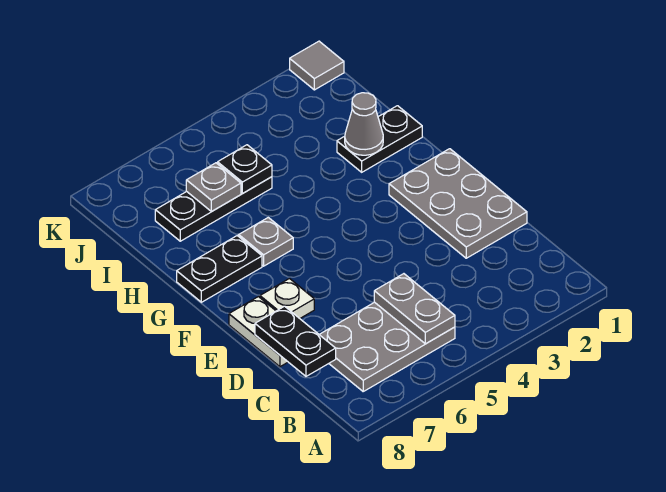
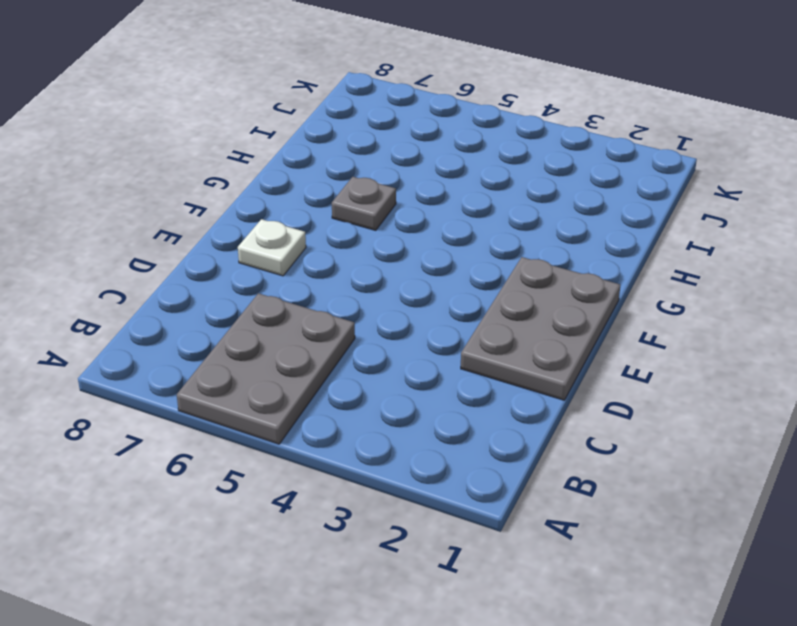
grey 2x3 plate [177,293,355,444] -> grey 2x3 plate turned to [319,302,455,391]
none -> white 1x2 plate [229,297,288,367]
none -> black 1x2 plate [177,236,262,302]
none -> black 1x2 plate [337,106,422,172]

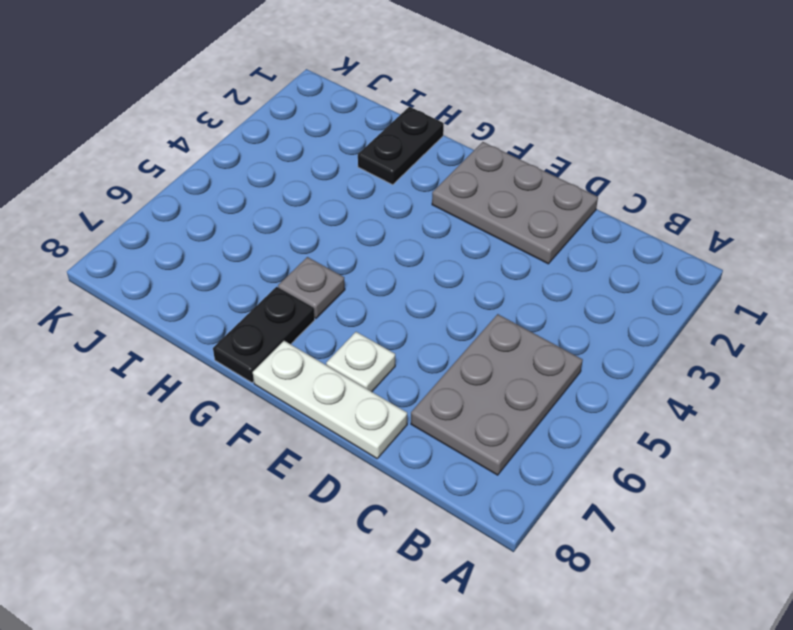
white 1x3 plate [253,341,407,458] -> white 1x2 plate [229,297,288,367]
none -> black 1x3 plate [155,177,272,241]
none -> grey 1x1 tile [290,41,344,90]
none -> grey 1x2 plate [374,274,455,344]

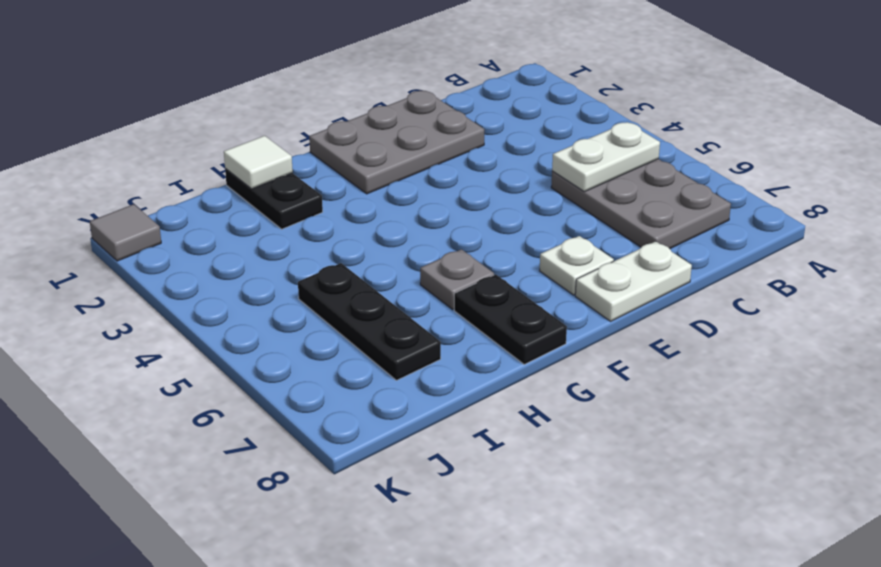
white 1x2 plate [552,122,660,192] -> grey 1x2 plate [374,274,455,344]
white 1x1 tile [224,136,293,189] -> none
none -> black 1x2 plate [255,306,336,376]
none -> grey 1x1 cone [345,93,383,155]
none -> black 1x1 plate [218,145,272,193]

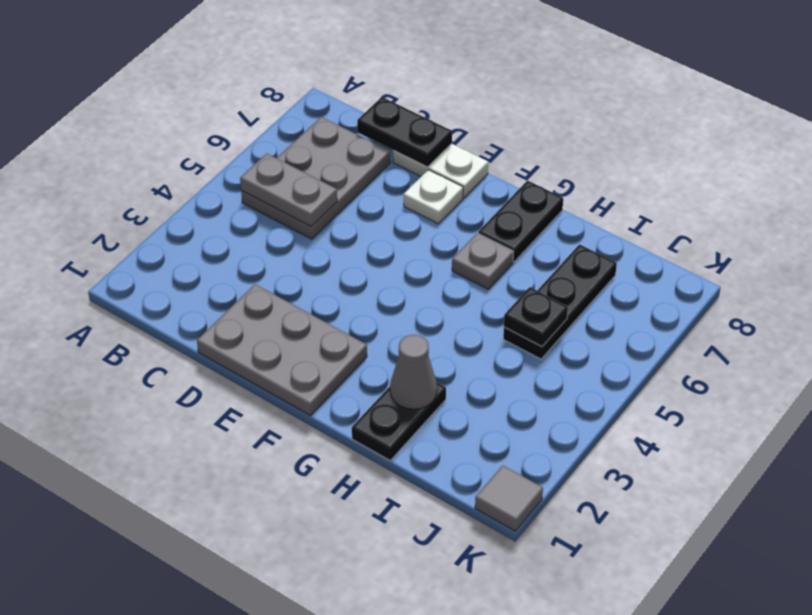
none -> grey 1x1 plate [186,163,241,212]

